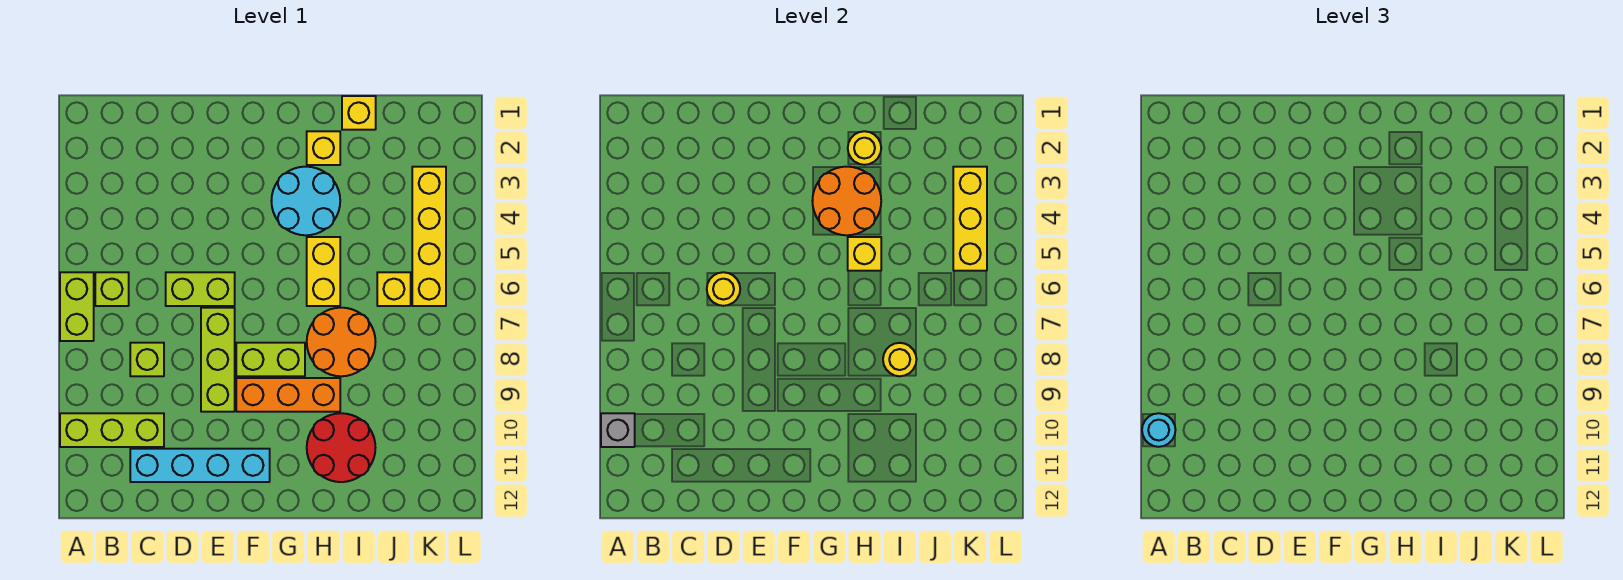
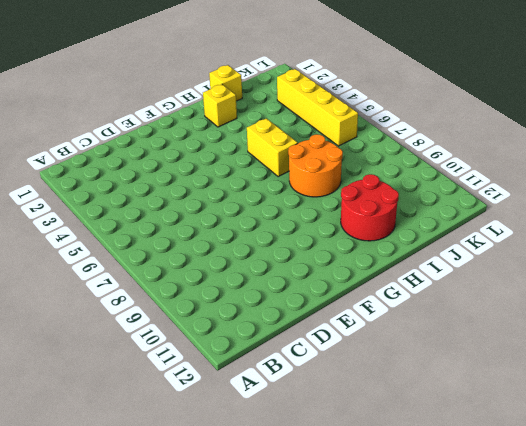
none -> lime 1x2 brick [60,272,94,341]
none -> lime 1x3 brick [60,413,164,447]
none -> lime 1x1 brick [95,272,129,306]

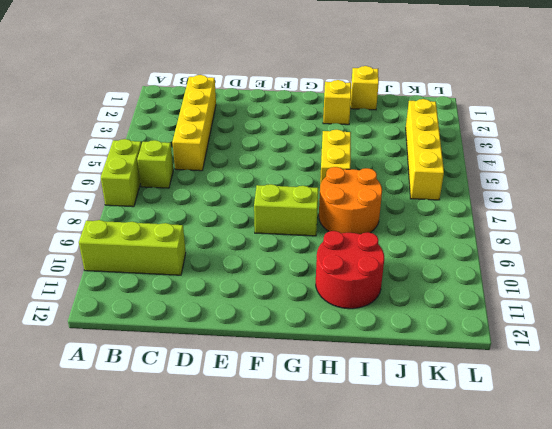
yellow 1x4 brick [172,75,216,171] -> none
none -> lime 1x1 brick [130,343,164,376]
none -> cyan 1x4 brick [130,449,270,482]
none -> lime 1x2 brick [166,272,235,306]

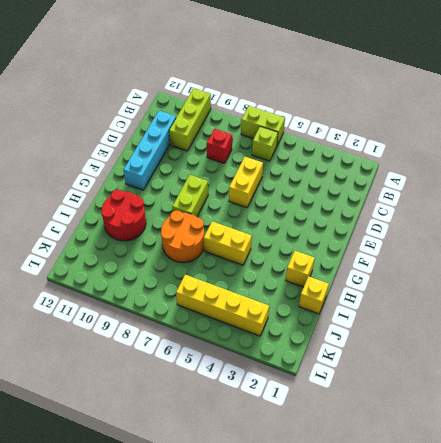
red 1x1 brick [207,129,232,163] -> lime 1x1 brick [130,343,164,376]
yellow 1x2 brick [229,157,263,208] -> lime 1x2 brick [166,272,235,306]
none -> lime 1x3 brick [201,308,235,412]
none -> orange 1x3 brick [236,378,340,412]
none -> cyan 2x2 round brick [271,167,340,235]

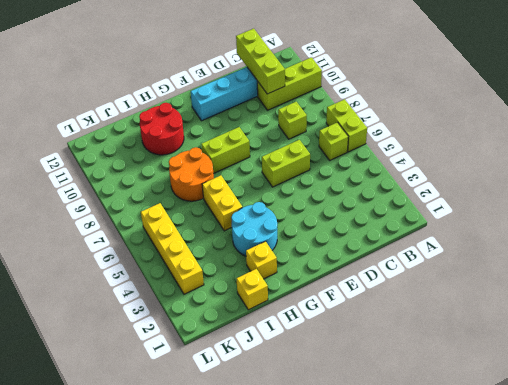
lime 1x3 brick [236,29,285,94] -> lime 1x3 brick moved to [201,308,235,412]
none -> orange 1x3 brick [236,378,340,412]
none -> yellow 1x1 brick [377,272,411,306]
none -> grey 1x1 brick [601,413,635,447]

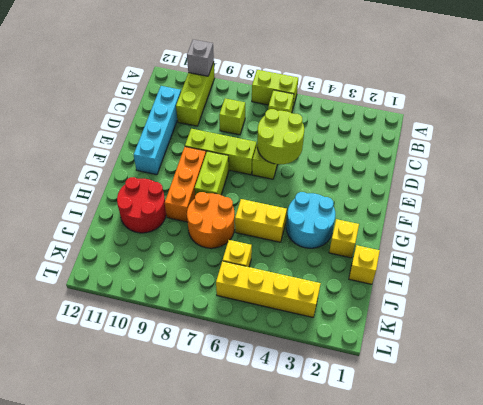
lime 2x2 round brick [257,109,304,164] -> yellow 1x1 round brick [707,272,740,306]
none -> orange 2x2 round brick [812,167,881,235]
none -> yellow 1x1 round brick [848,131,881,165]
none -> yellow 1x1 brick [848,237,881,271]

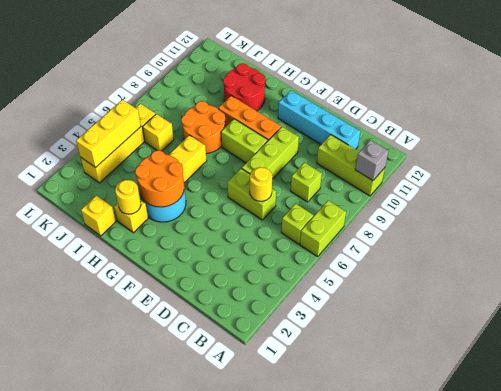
none -> yellow 1x1 brick [848,237,881,271]
none -> yellow 1x1 round brick [883,343,916,376]
none -> cyan 1x1 round brick [1142,413,1175,447]

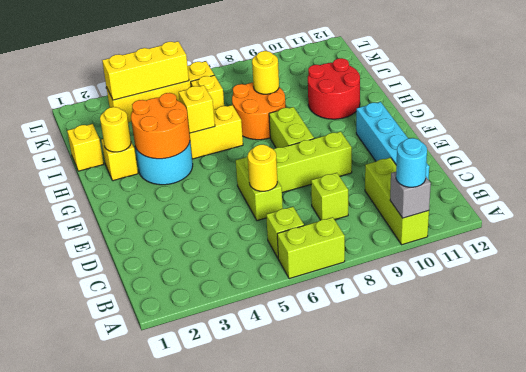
none -> orange 1x3 brick [236,378,340,412]

